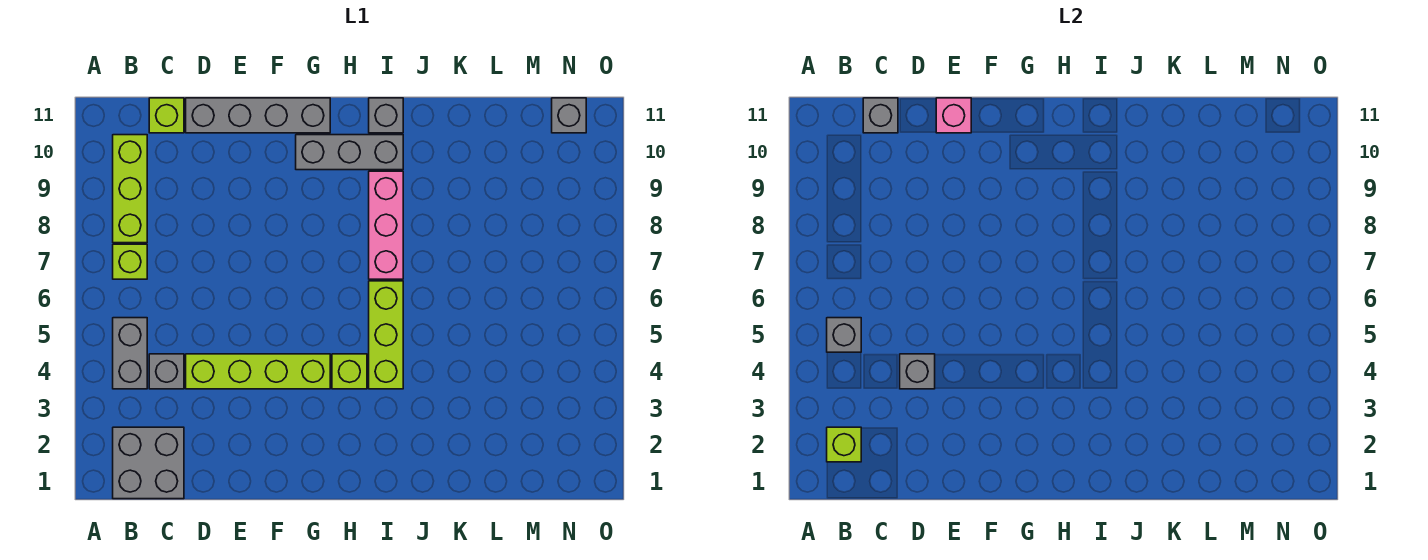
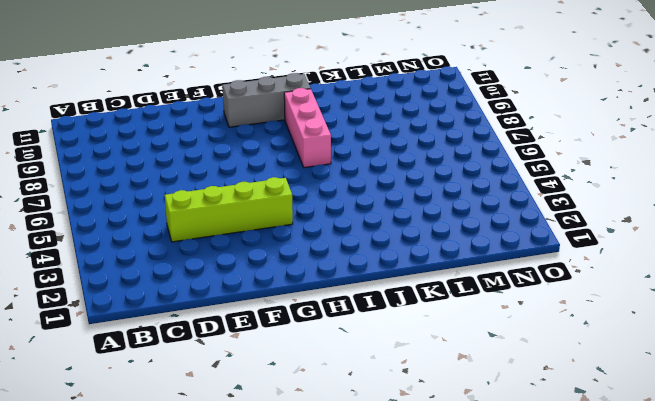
none -> grey 2x2 brick [113,427,184,499]
none -> grey 1x2 brick [113,318,147,389]
none -> lime 1x1 brick [113,244,147,279]

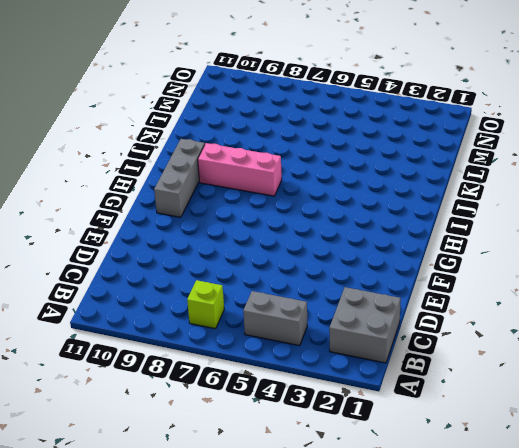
none -> lime 1x3 brick [113,135,147,243]
none -> grey 1x1 brick [149,354,184,389]
none -> lime 1x1 brick [149,98,184,133]

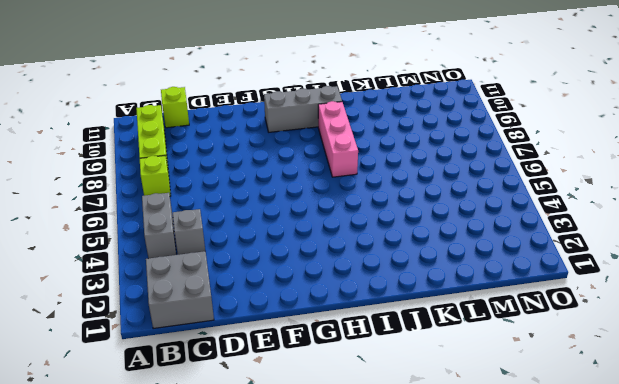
none -> lime 1x4 brick [186,354,330,389]
none -> grey 1x4 brick [186,98,330,133]
none -> lime 1x1 brick [332,354,367,389]

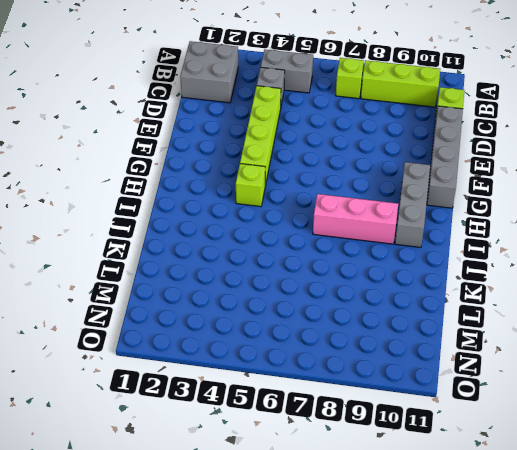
none -> lime 1x3 brick [369,281,403,389]
none -> grey 1x1 brick [369,98,403,133]
none -> grey 1x1 brick [552,98,586,133]

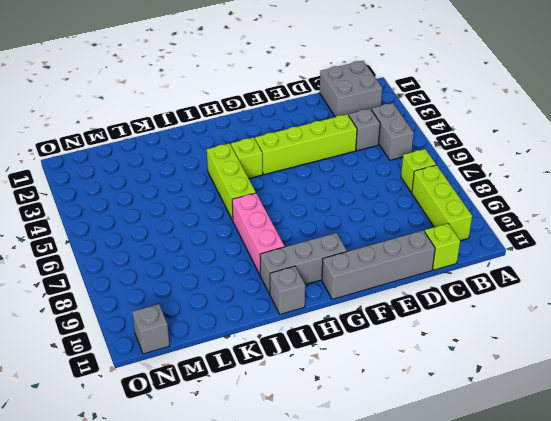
none -> lime 1x1 brick [827,427,861,462]
none -> grey 1x1 brick [827,318,861,352]
none -> grey 1x1 brick [863,98,898,133]

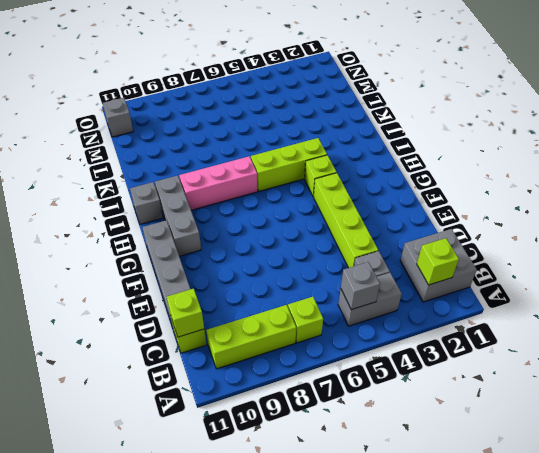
lime 1x1 brick [167,289,204,337] -> grey 1x1 brick [863,98,898,133]
none -> grey 1x1 brick [900,354,935,389]
none -> pink 1x1 brick [936,98,971,133]

